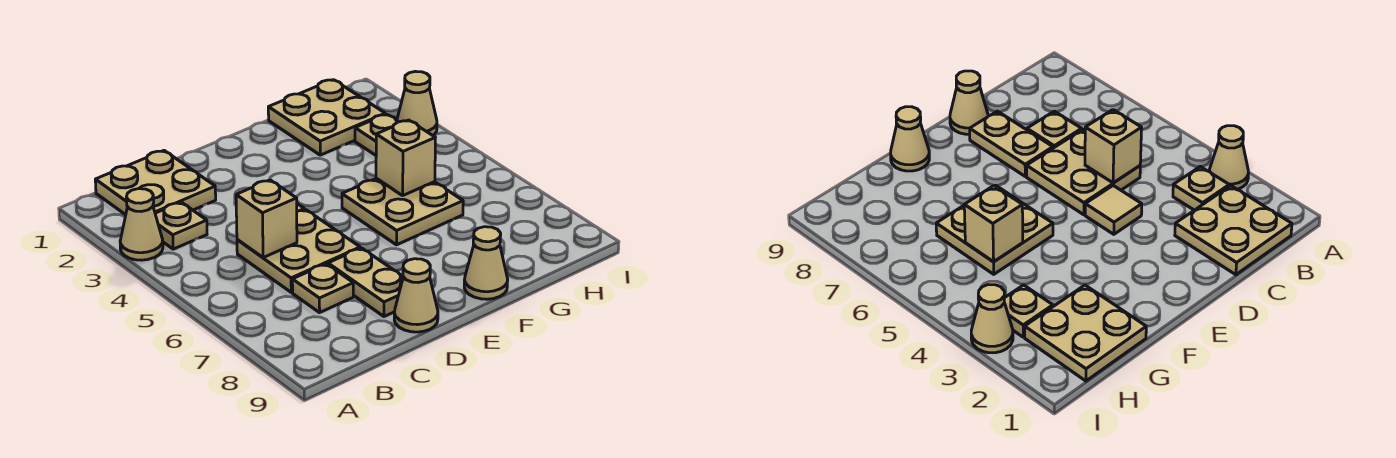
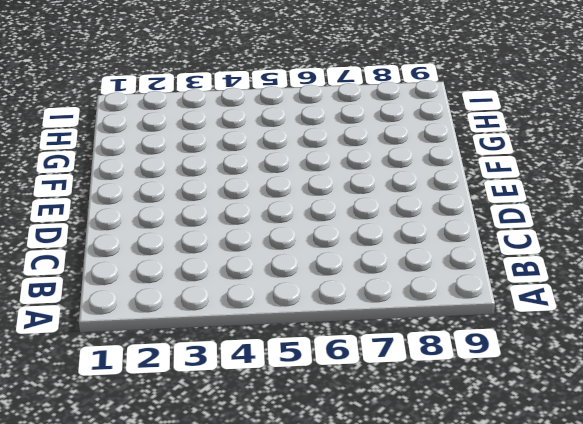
none -> tan 1x1 cone [120,189,163,260]
none -> tan 2x2 plate [95,151,216,215]
none -> tan 1x1 plate [155,202,207,249]

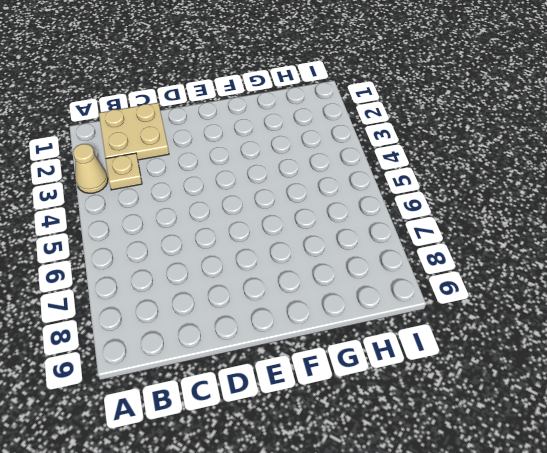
none -> tan 2x2 plate [237,210,360,292]
none -> tan 1x1 plate [292,264,353,313]
none -> tan 1x1 tile [1085,186,1142,234]

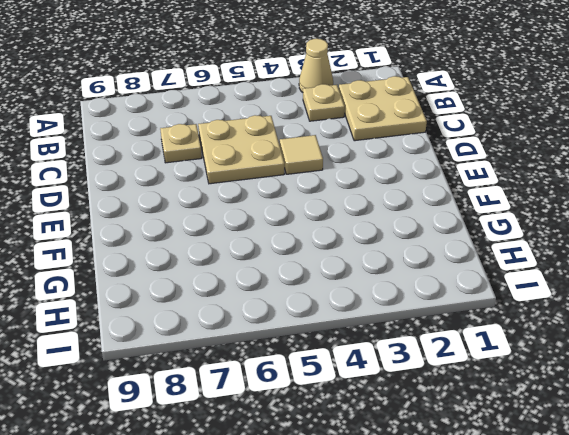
none -> tan 1x2 plate [328,248,403,316]
none -> tan 1x1 cone [394,259,438,332]
none -> tan 2x2 plate [342,178,463,245]

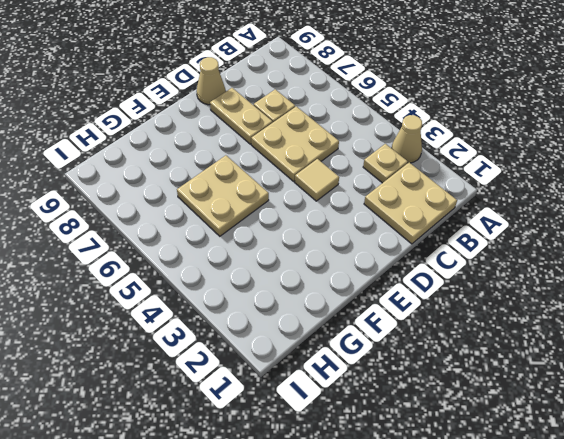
none -> tan 1x1 cone [464,227,508,299]
none -> tan 2x2 plate [268,80,385,155]
none -> tan 1x1 plate [355,114,398,155]

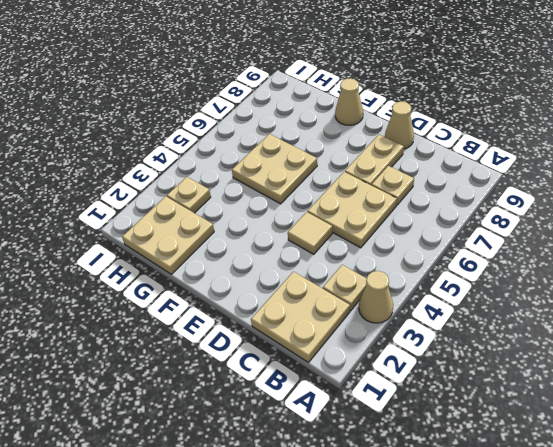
none -> tan 1x1 cone [397,71,437,135]
none -> tan 1x1 brick [236,180,297,258]
none -> tan 1x1 brick [376,120,435,196]

